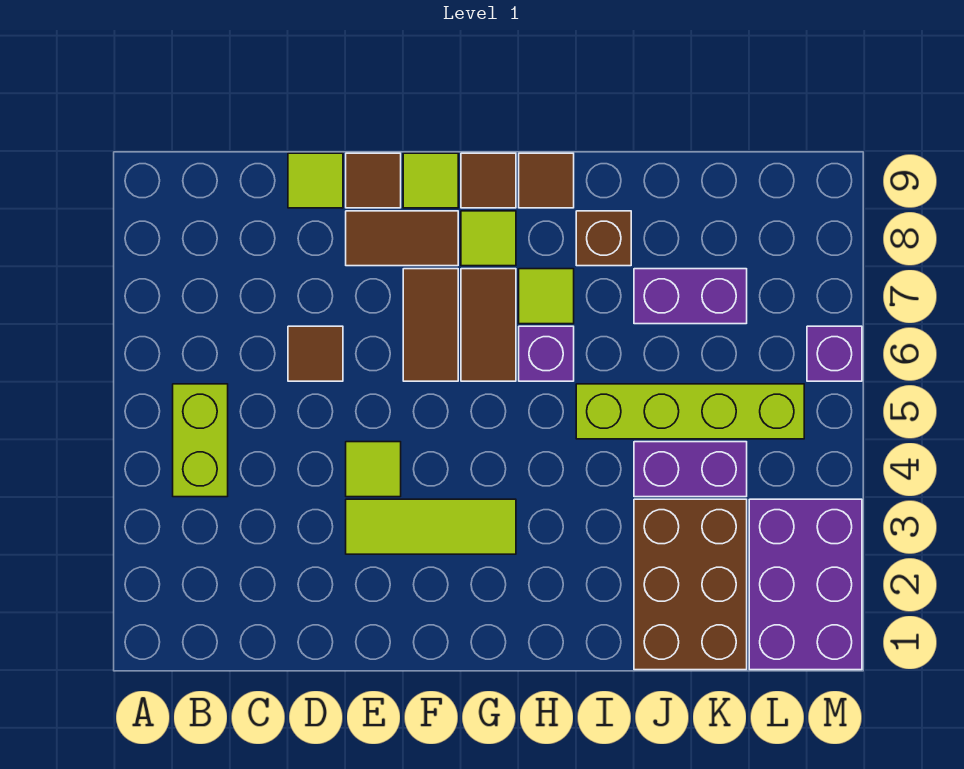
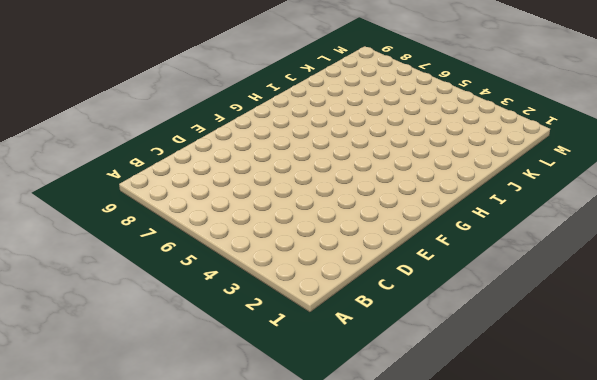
none -> lime 1x2 brick [173,384,228,497]
none -> brown 1x1 tile [288,326,343,381]
none -> lime 1x1 tile [288,153,343,208]

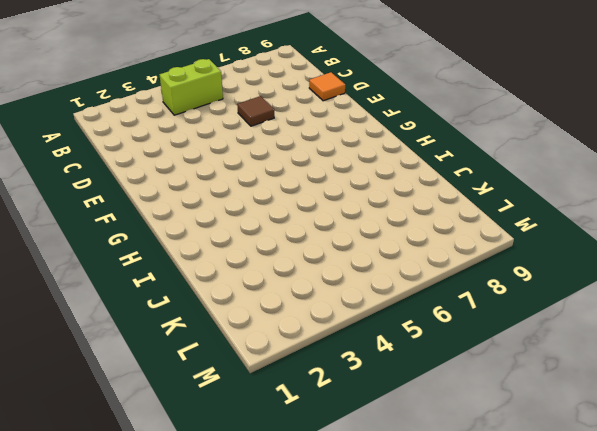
orange 1x1 tile [309,72,345,101] -> lime 1x1 tile [288,153,343,208]
none -> lime 1x3 tile [346,499,516,554]
none -> lime 1x1 tile [346,442,401,497]
none -> brown 1x2 tile [346,211,458,266]

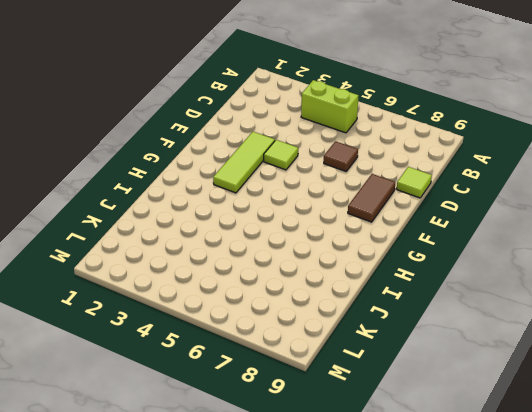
none -> brown 1x1 tile [346,153,401,208]
none -> brown 1x2 tile [403,269,458,381]
none -> lime 1x1 tile [403,153,458,208]

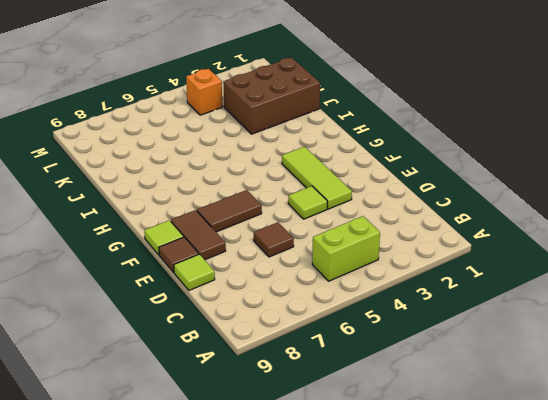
orange 1x1 brick [186,69,222,115] -> none
none -> brown 1x2 tile [461,269,516,381]
none -> lime 1x1 tile [461,211,516,266]
none -> brown 1x1 tile [461,153,516,208]

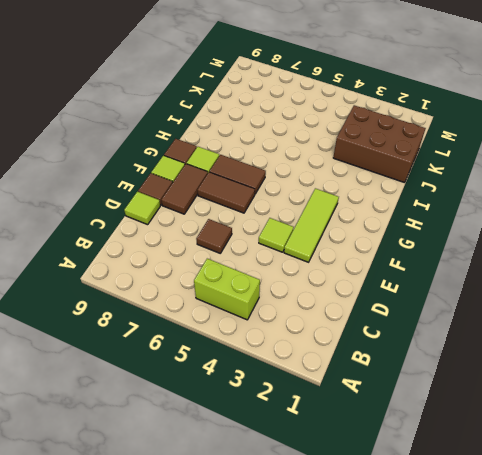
none -> purple 1x1 brick [519,326,574,381]
none -> lime 1x1 tile [519,269,574,324]
none -> brown 1x1 tile [519,153,574,208]

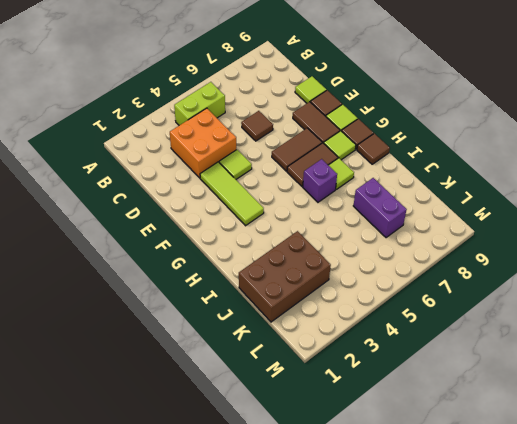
orange 2x2 brick [170,108,236,178] -> none
none -> lime 1x4 brick [576,384,804,439]
none -> brown 1x1 brick [576,211,631,266]
none -> purple 1x2 brick [634,442,747,497]

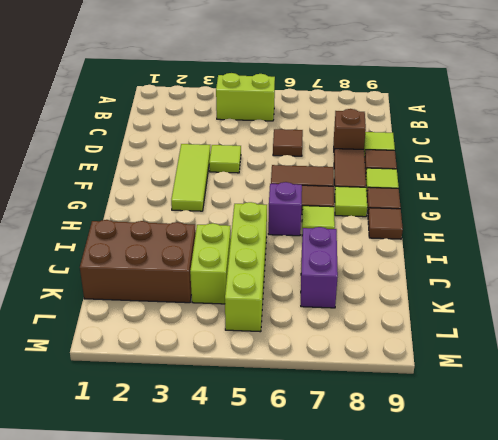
brown 1x1 brick [334,109,366,150] -> brown 1x1 brick moved to [576,211,631,266]
lime 1x2 brick [190,223,231,304] -> purple 1x2 brick [634,442,747,497]
none -> purple 2x3 brick [749,499,862,670]
none -> purple 1x1 brick [807,326,862,381]

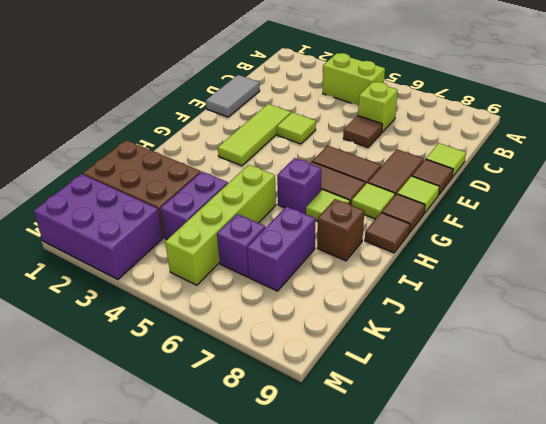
lime 1x1 brick [358,82,398,132] -> none
grey 1x2 tile [206,75,260,117] -> none
purple 1x1 brick [217,214,265,277] -> purple 1x1 brick moved to [807,326,862,381]

